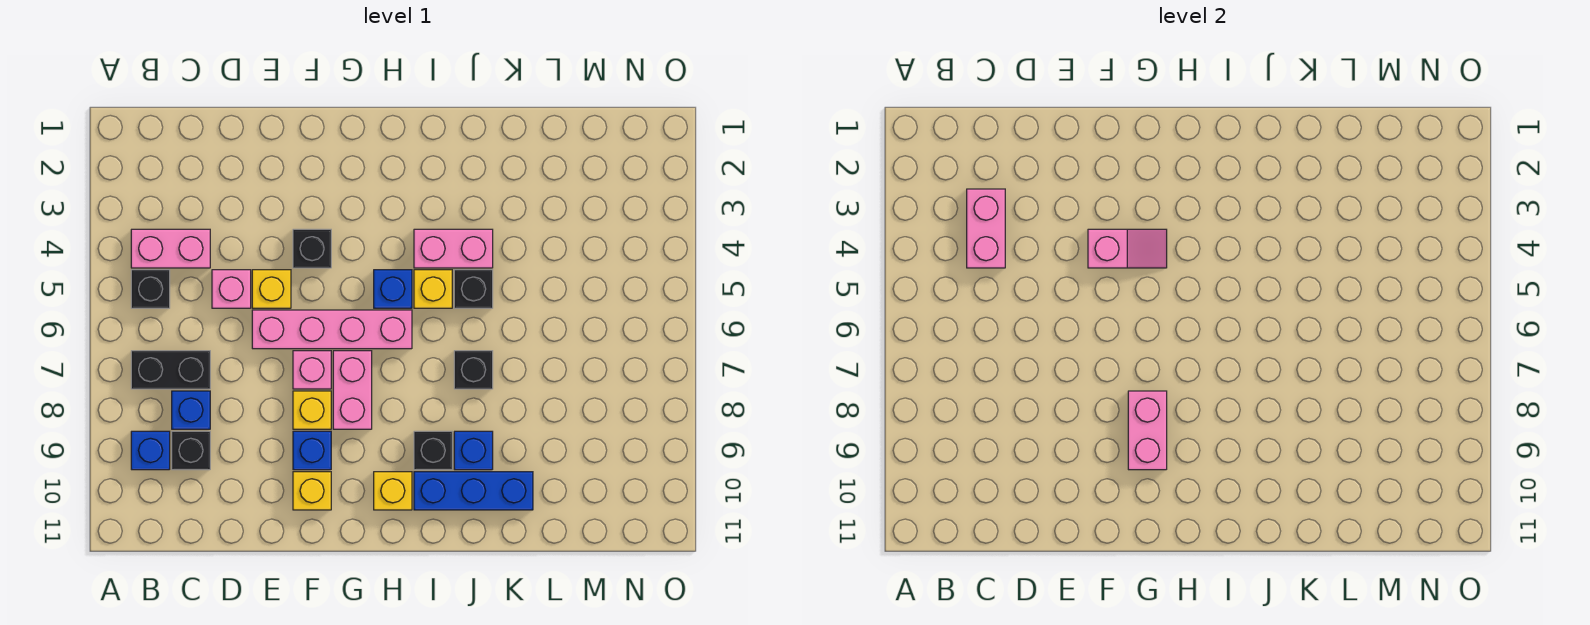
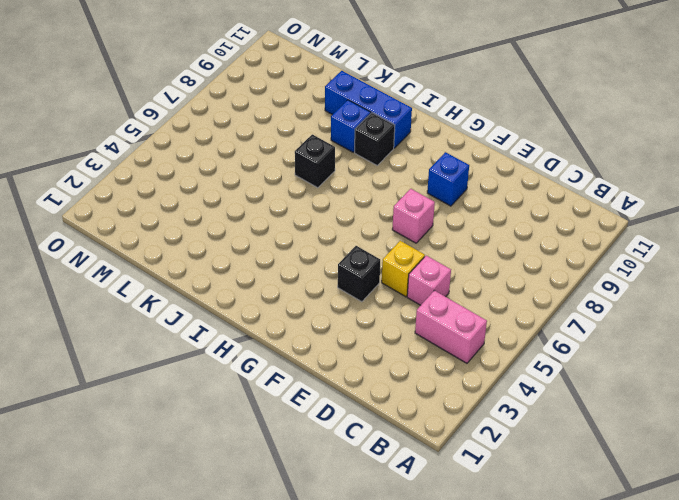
none -> black 1x1 brick [131,270,170,308]
none -> black 1x2 brick [131,351,210,389]
none -> blue 1x1 brick [131,431,170,470]

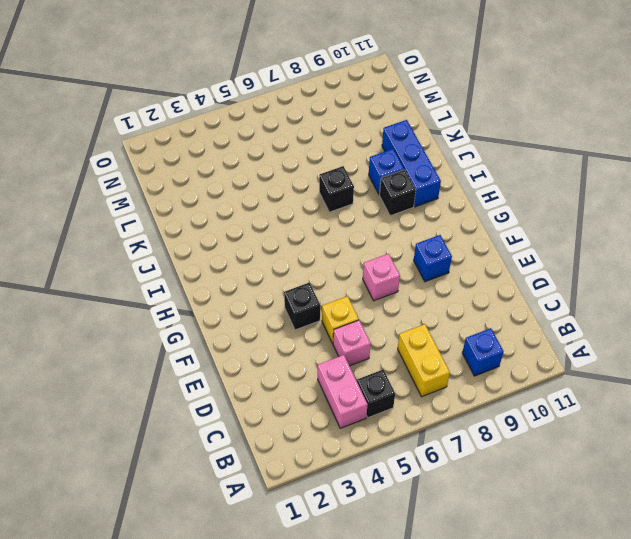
yellow 1x2 brick [398,324,450,397] -> black 1x2 brick [131,351,210,389]
none -> blue 1x1 brick [172,391,210,429]
none -> black 1x1 brick [172,431,210,470]
none -> pink 1x4 brick [252,310,412,349]

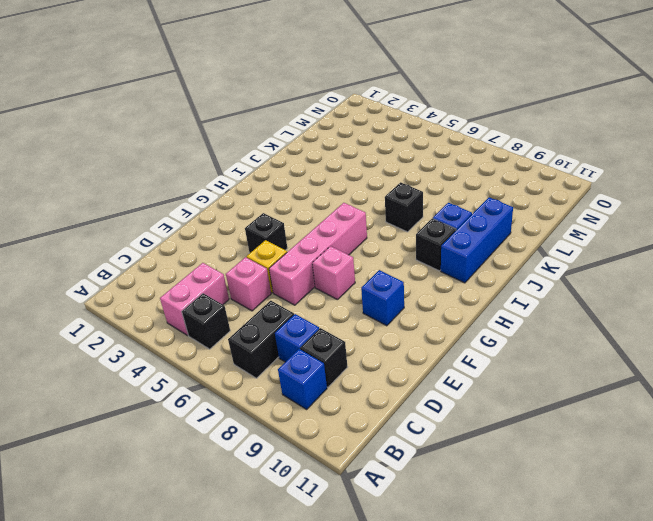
none -> yellow 1x1 brick [293,391,331,429]
none -> yellow 1x1 brick [293,472,331,510]
none -> pink 1x2 brick [333,351,372,429]

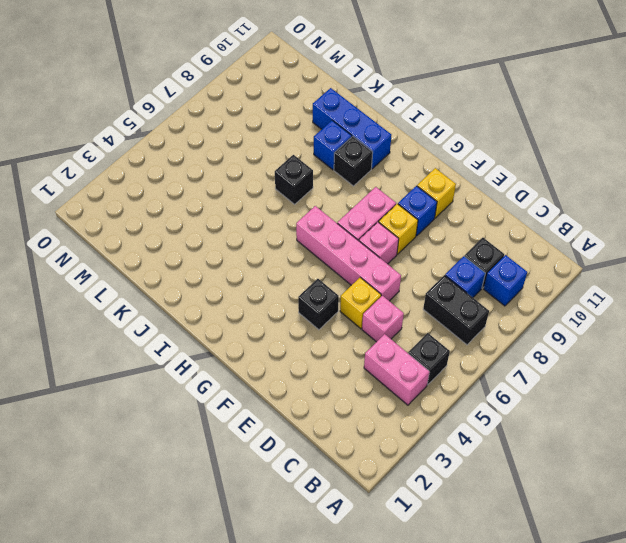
none -> blue 1x1 brick [374,270,412,308]
none -> yellow 1x1 brick [374,472,412,510]
none -> pink 1x2 brick [414,229,493,268]

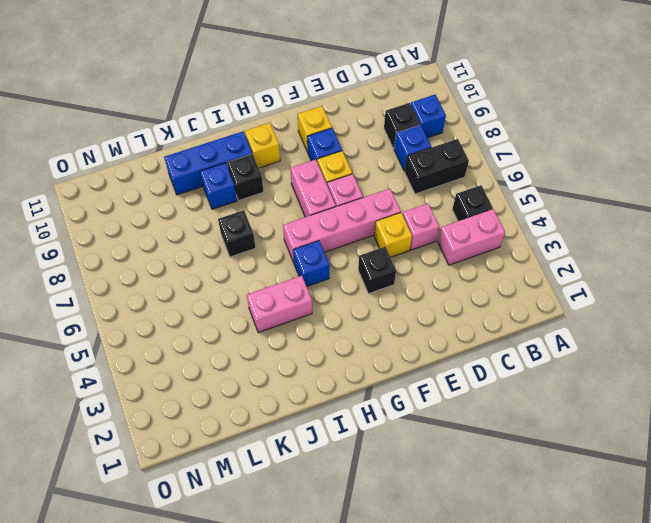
none -> yellow 1x1 brick [414,270,452,308]
none -> black 1x1 brick [454,270,493,308]
none -> pink 1x2 brick [967,189,1005,268]

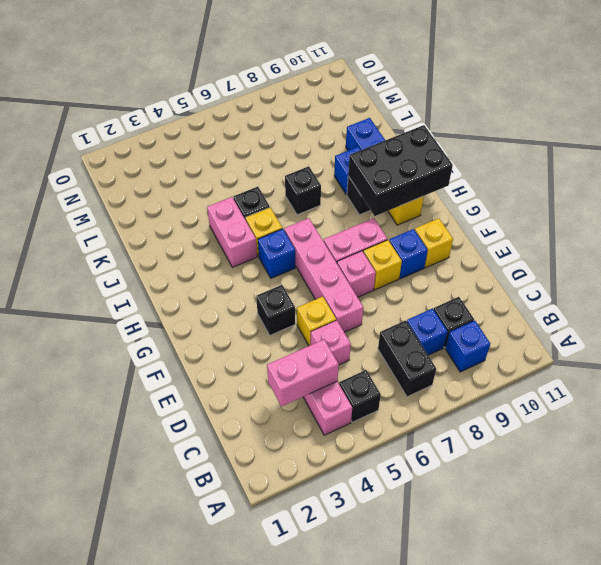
black 2x3 brick [348,125,453,216] -> none
none -> pink 1x2 slope [1088,229,1167,268]
none -> pink 1x2 brick [1128,391,1167,470]

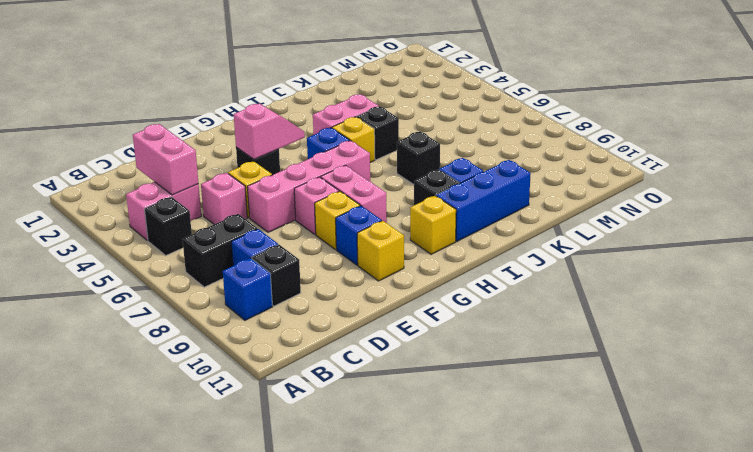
none -> pink 1x2 brick [1128,391,1167,470]

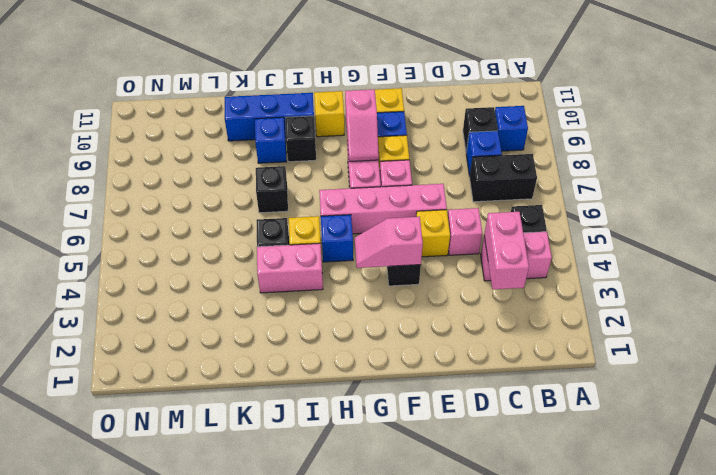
pink 1x2 slope [345,89,379,162] -> pink 1x2 brick [1128,391,1167,470]

